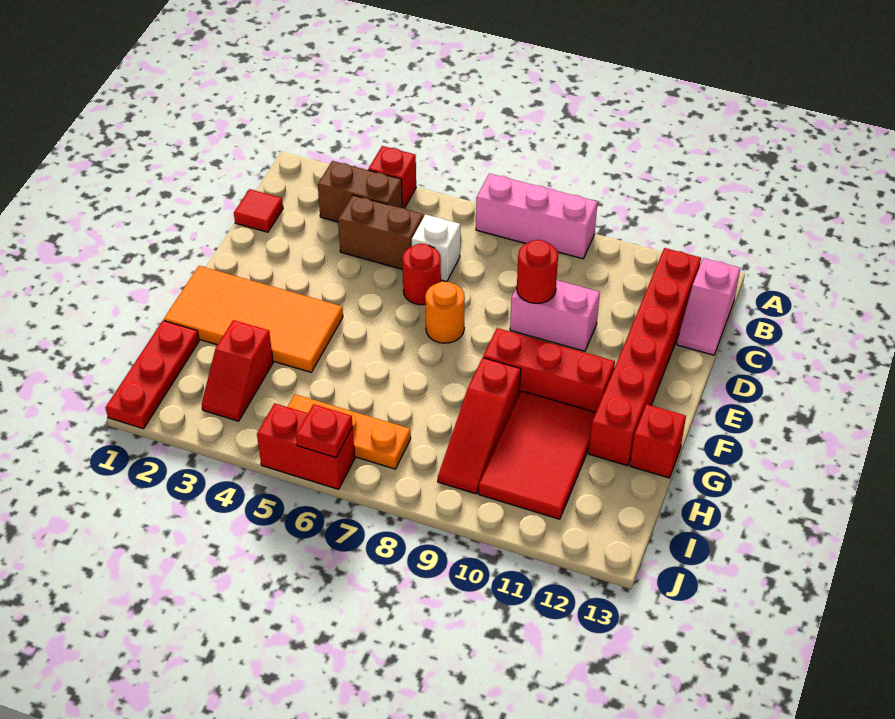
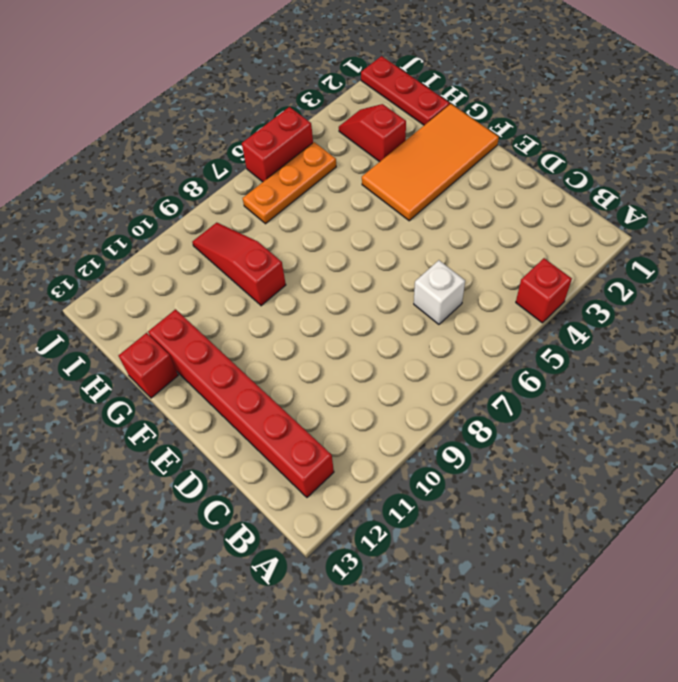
none -> pink 1x3 brick [476,174,598,259]
none -> brown 1x2 brick [318,161,402,222]
none -> pink 1x2 slope [677,258,740,355]

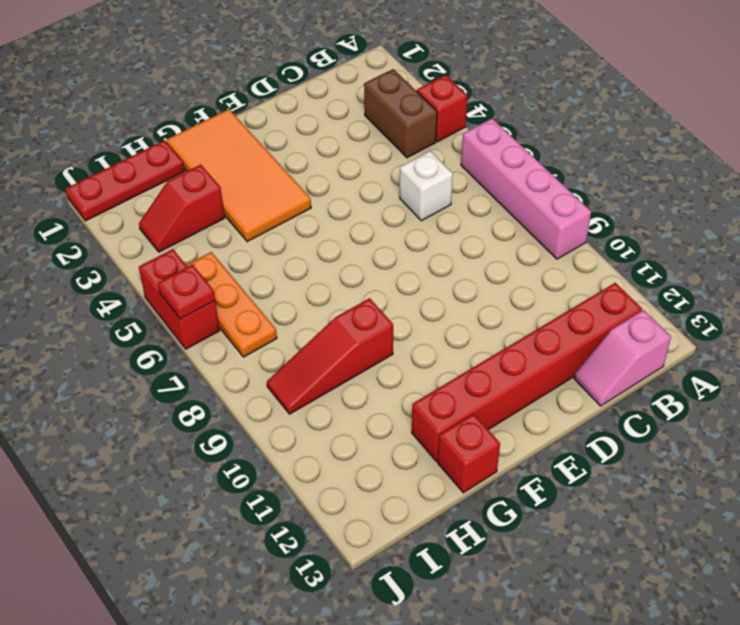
pink 1x4 brick [461,119,591,259] -> pink 1x3 brick [476,174,598,259]
none -> red 1x1 tile [234,189,283,232]
none -> brown 1x2 brick [338,195,424,269]
none -> red 1x1 round brick [402,244,441,305]

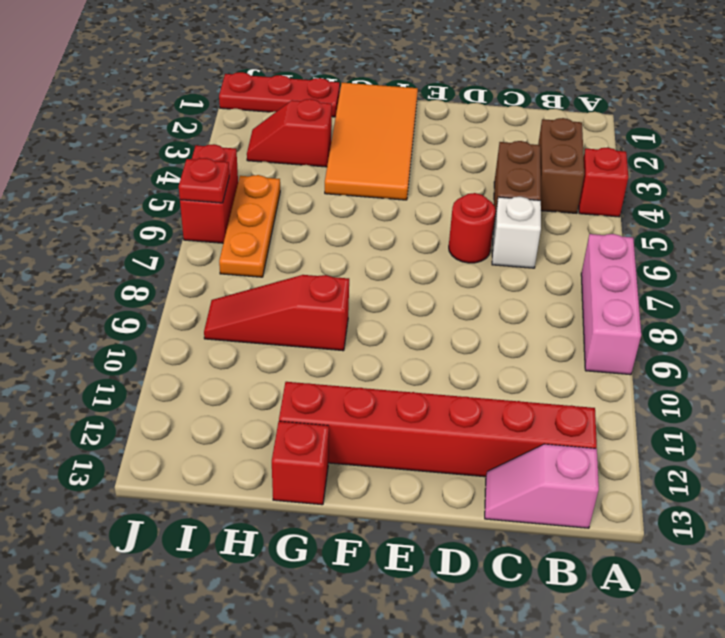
none -> red 1x1 tile [234,189,283,232]
none -> pink 1x2 brick [510,280,600,351]
none -> orange 1x1 round brick [425,281,465,343]

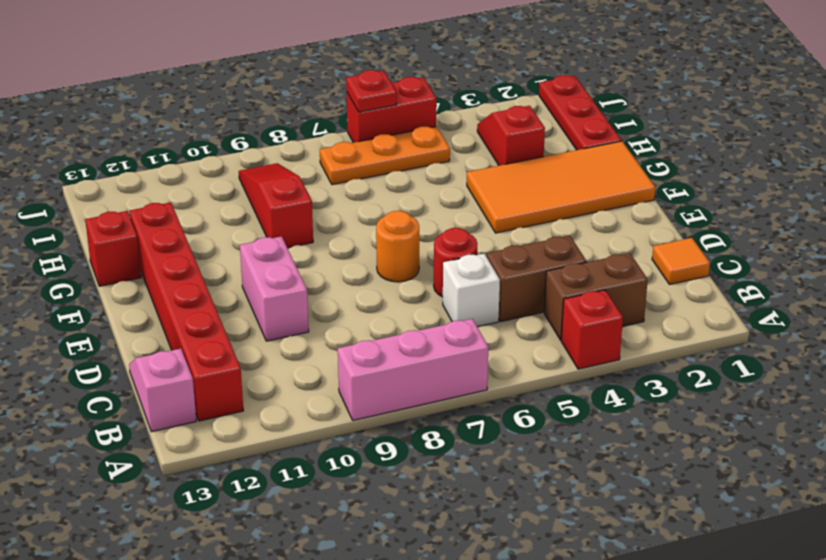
orange 1x1 tile [652,238,710,285] -> red 1x1 tile [234,189,283,232]
pink 1x2 brick [240,236,309,341] -> pink 1x2 brick turned to [510,280,600,351]
none -> red 1x3 brick [483,328,615,412]
none -> red 2x3 tile [479,391,596,519]
none -> red 1x1 round brick [517,240,558,303]

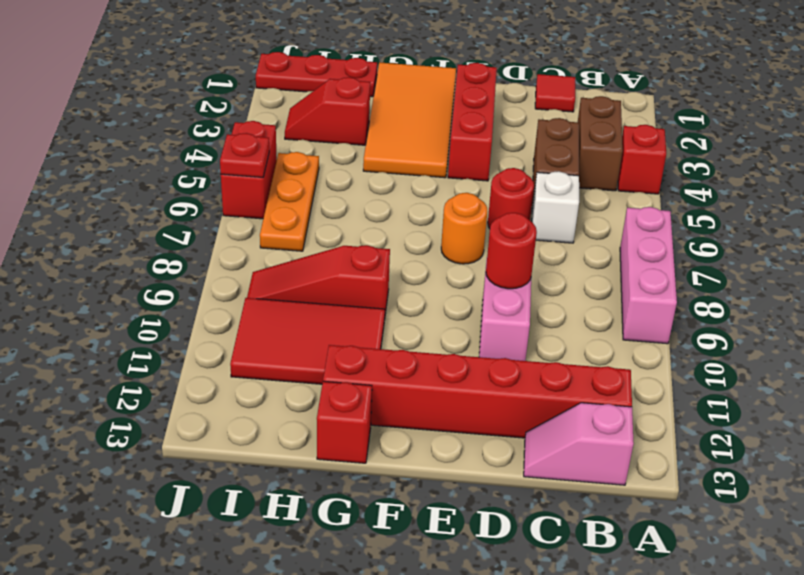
red 1x3 brick [448,63,497,181] -> red 1x3 brick moved to [483,328,615,412]

